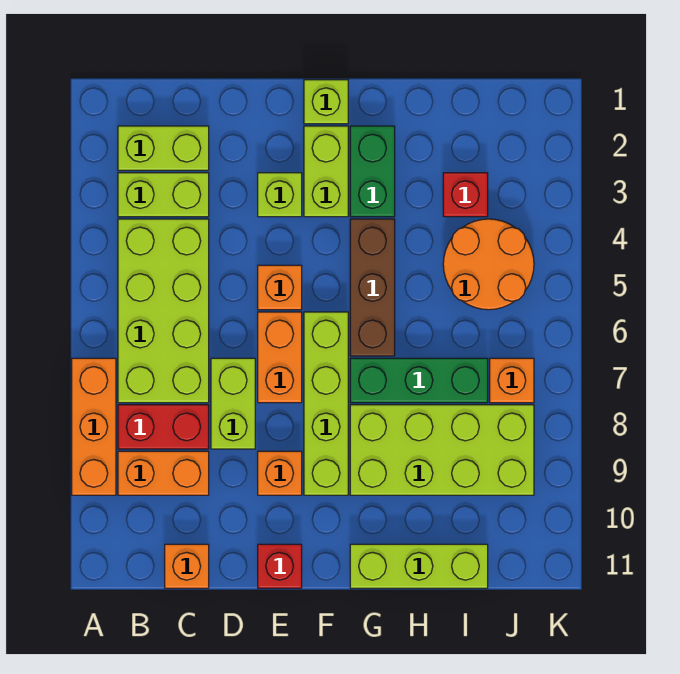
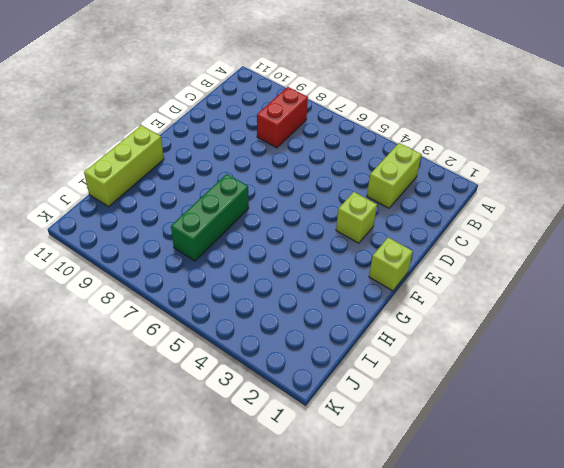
none -> orange 1x3 brick [72,358,116,495]
none -> lime 1x2 brick [118,126,209,170]
none -> lime 2x4 brick [118,219,209,403]

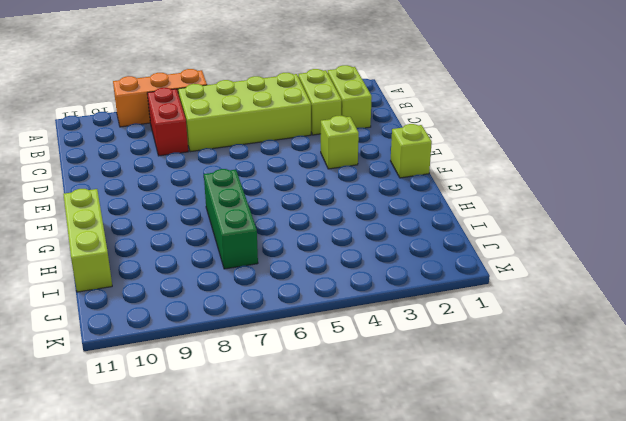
none -> orange 1x2 brick [118,451,209,495]
none -> orange 1x1 brick [165,544,209,588]
none -> lime 1x2 brick [211,358,255,449]

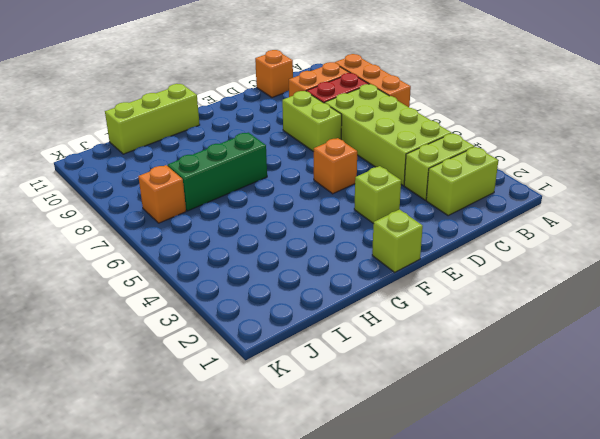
none -> orange 1x2 brick [258,312,302,403]
none -> orange 1x1 brick [258,451,302,495]
none -> red 1x1 brick [258,544,302,588]

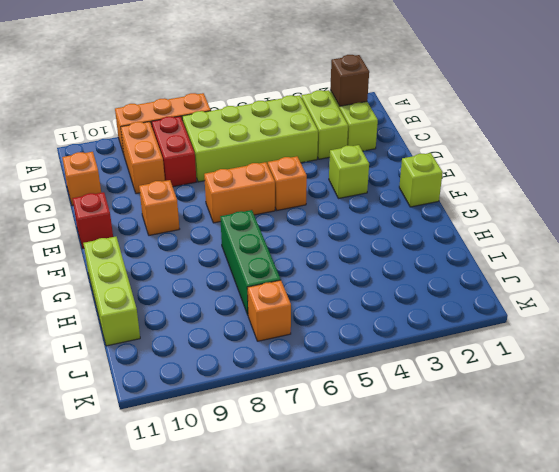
brown 1x1 brick [330,55,369,106] -> none
none -> lime 1x2 brick [211,358,255,449]
none -> lime 1x2 brick [304,126,348,217]
none -> lime 1x4 brick [304,312,348,495]

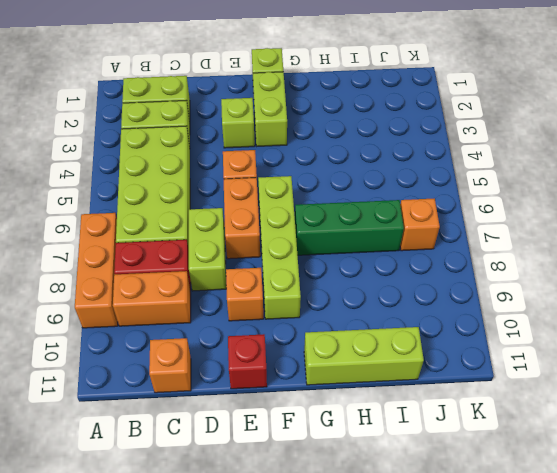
none -> green 1x2 brick [350,126,395,217]
none -> brown 1x3 brick [350,219,395,356]
none -> lime 2x4 brick [350,405,534,495]

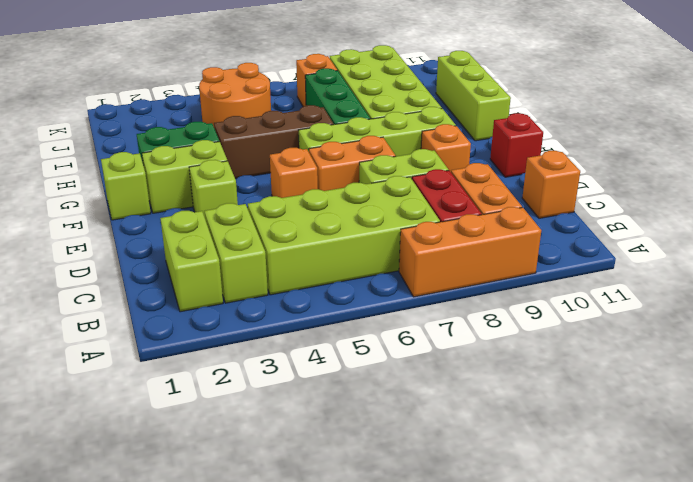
none -> red 1x1 brick [443,173,488,217]

